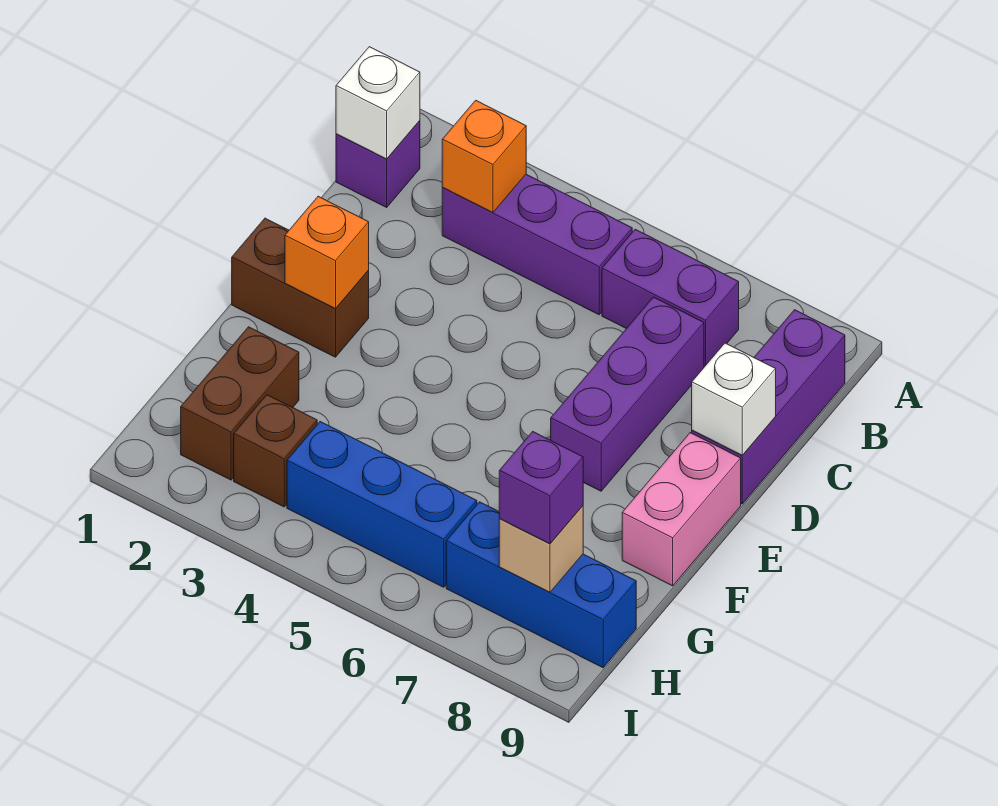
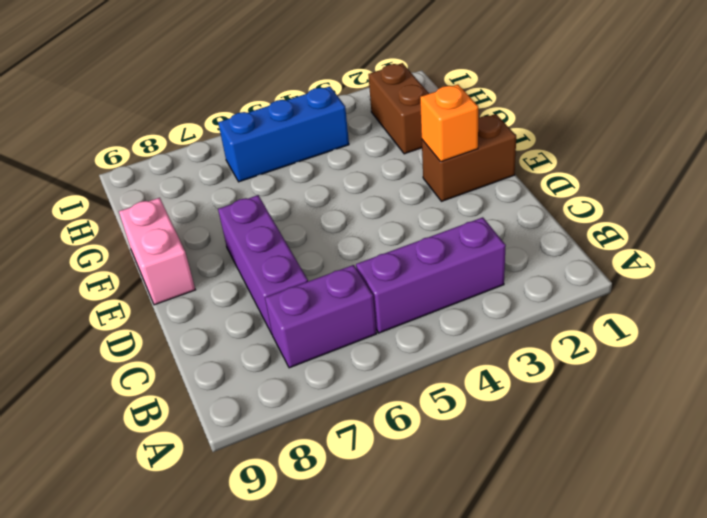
none -> purple 1x1 brick [336,121,420,207]
none -> purple 1x3 brick [692,310,845,504]
none -> brown 1x1 brick [234,395,317,507]

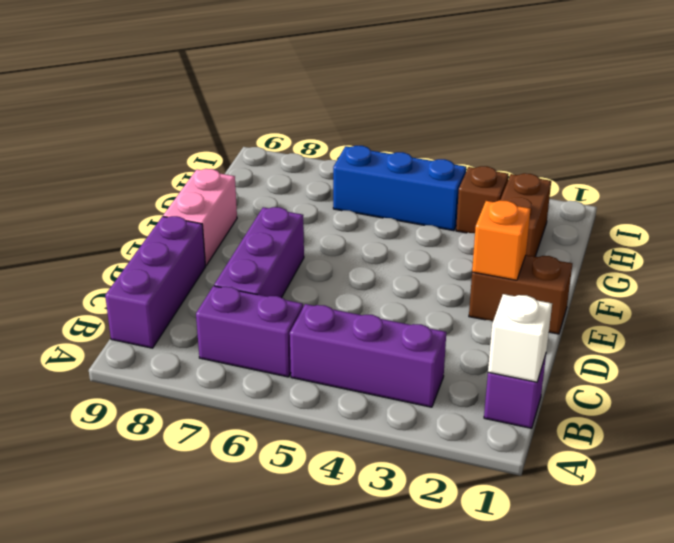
none -> blue 1x3 brick [446,502,636,668]
none -> orange 1x1 brick [442,100,526,213]
none -> white 1x1 brick [692,343,776,455]

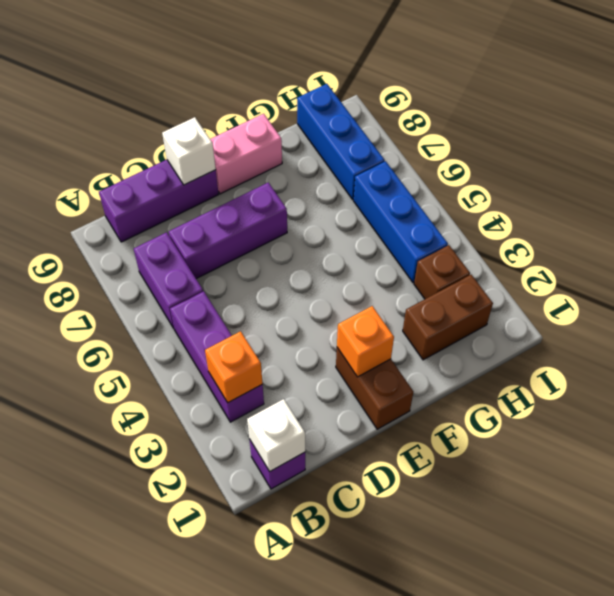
none -> tan 1x1 brick [499,506,583,592]
none -> purple 1x1 brick [499,432,583,544]

